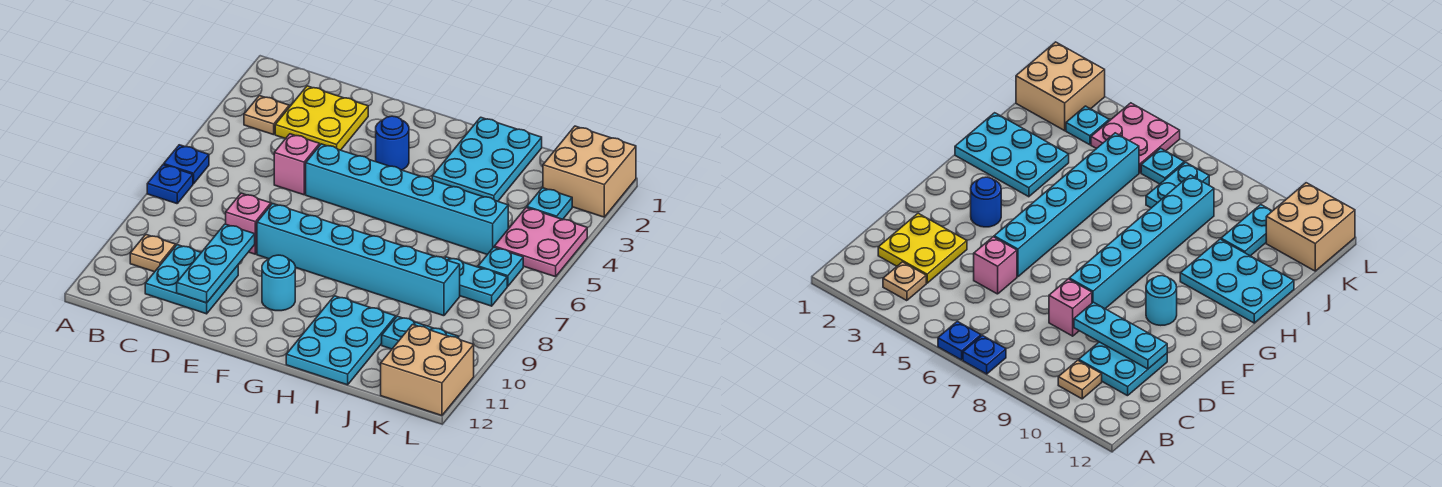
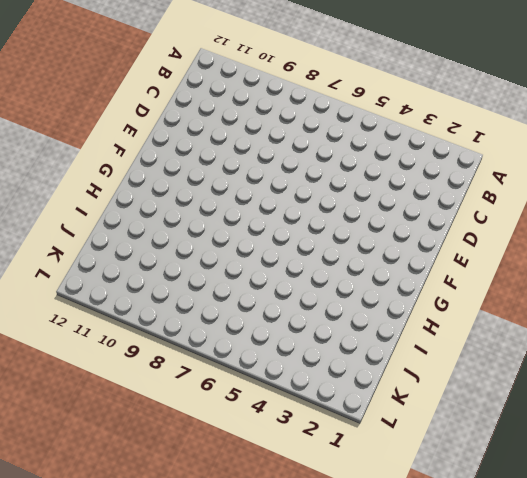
none -> blue 1x1 plate [164,145,209,184]
none -> blue 1x1 plate [147,165,193,204]
none -> tan 1x1 plate [244,96,289,135]

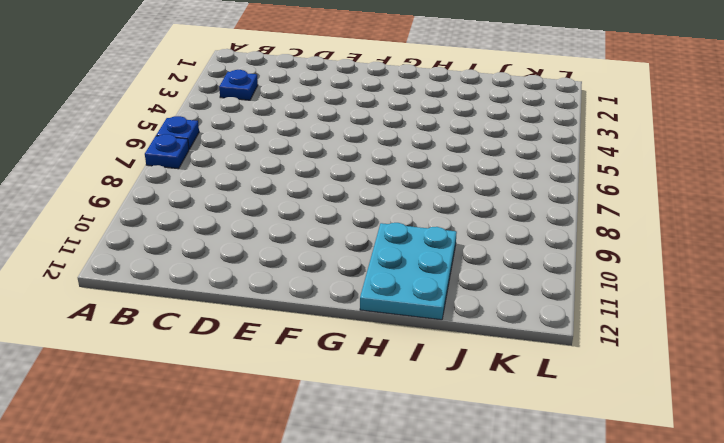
blue 1x1 plate [219,70,258,100] -> tan 1x1 plate [244,96,289,135]
none -> tan 1x1 plate [130,235,176,272]
none -> yellow 2x2 plate [275,86,368,150]
none -> cyan 2x2 plate [145,245,238,314]

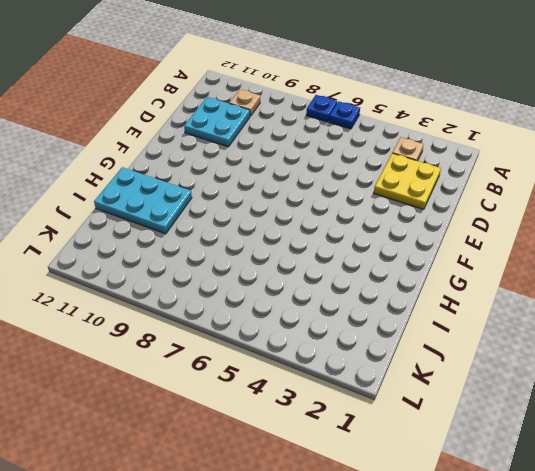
none -> pink 1x1 brick [274,134,320,195]
none -> pink 1x1 brick [226,193,271,254]
none -> cyan 1x6 brick [306,144,508,255]

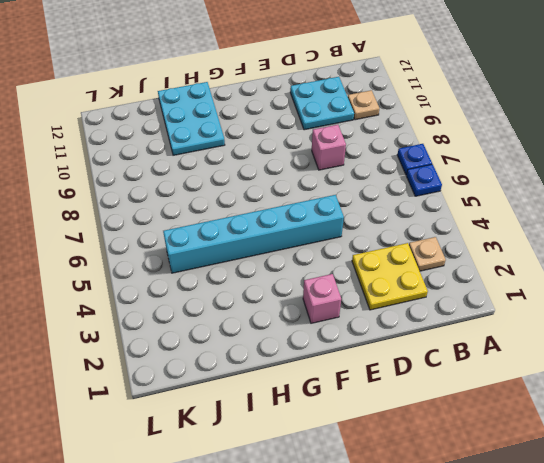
pink 1x1 brick [303,274,341,323] -> pink 1x1 brick moved to [274,134,320,195]
none -> cyan 1x6 brick [257,204,460,316]
none -> blue 1x1 round brick [376,116,409,170]
none -> cyan 1x1 round brick [262,255,295,311]

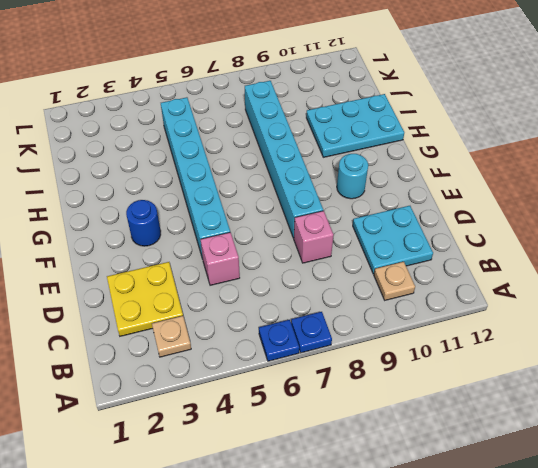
none -> cyan 2x3 plate [432,117,542,201]
none -> cyan 1x2 plate [444,257,507,306]
none -> cyan 1x2 plate [382,316,459,349]

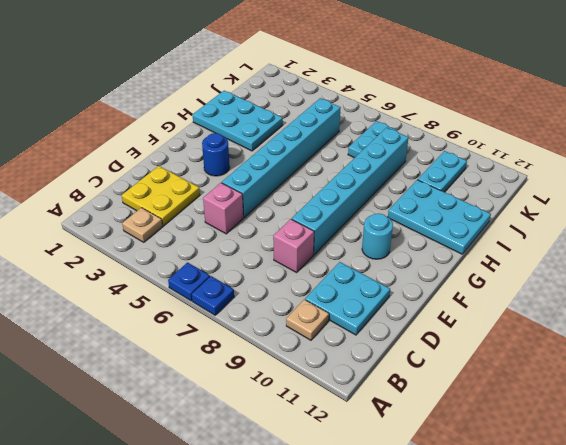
none -> tan 2x2 brick [543,126,636,217]
none -> cyan 1x1 plate [527,188,572,219]
none -> pink 2x2 plate [494,208,587,277]

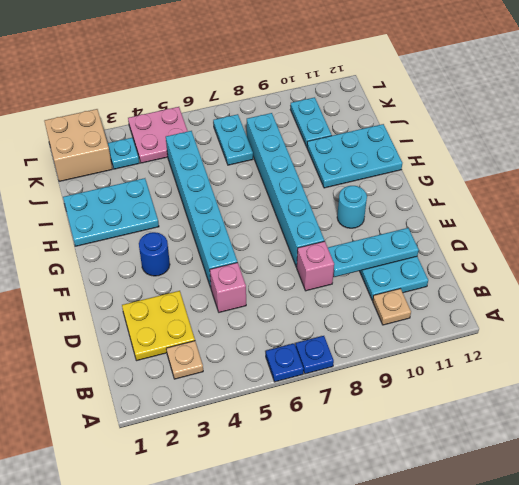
none -> cyan 1x1 plate [478,247,523,286]
none -> tan 2x2 brick [381,325,474,416]

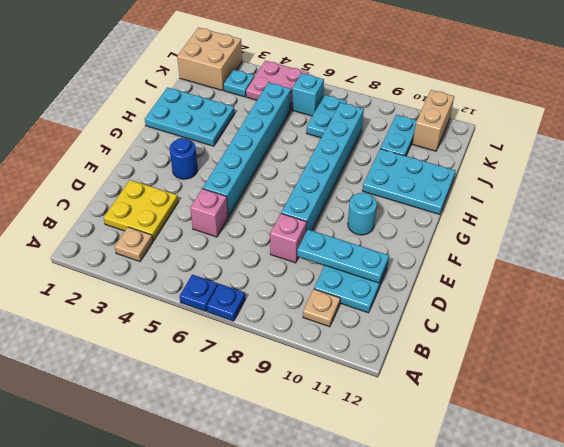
cyan 1x1 brick [292,73,324,116] -> cyan 1x1 plate [478,247,523,286]
tan 1x2 brick [413,90,454,151] -> tan 2x2 brick [381,325,474,416]

